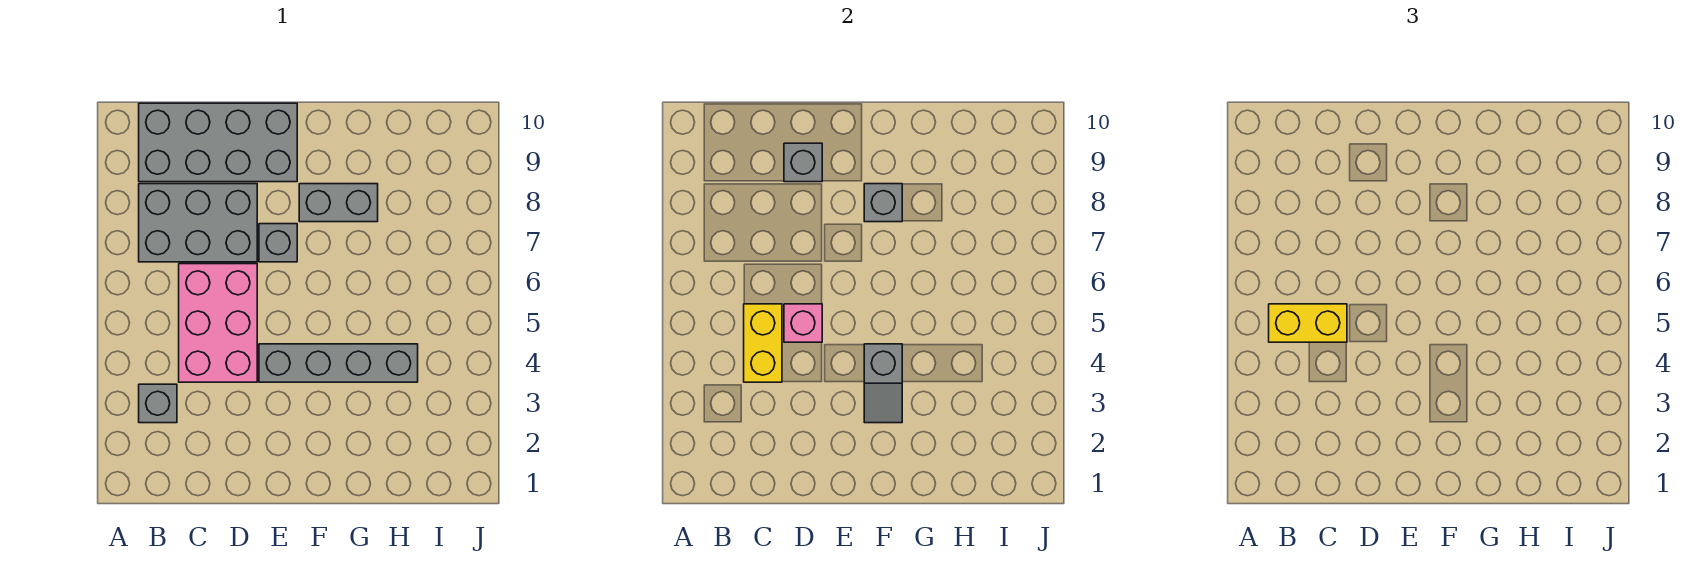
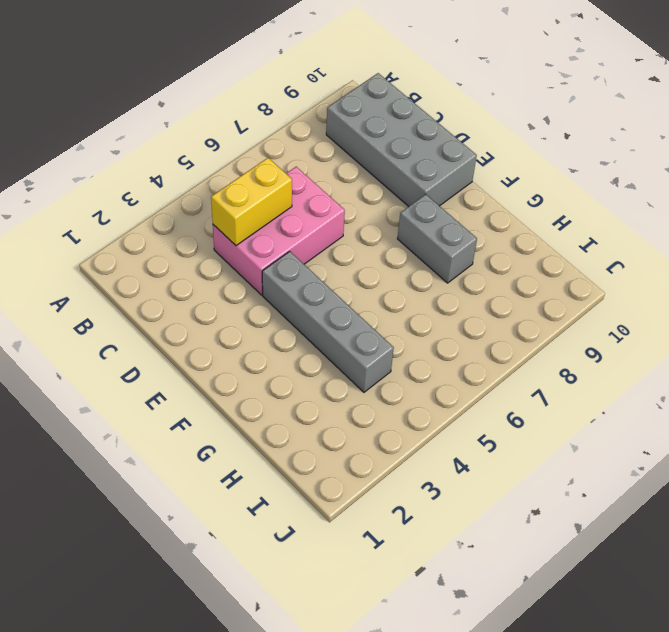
none -> grey 1x1 brick [139,384,177,423]
none -> grey 2x3 brick [139,184,257,262]
none -> grey 1x1 brick [259,224,297,262]

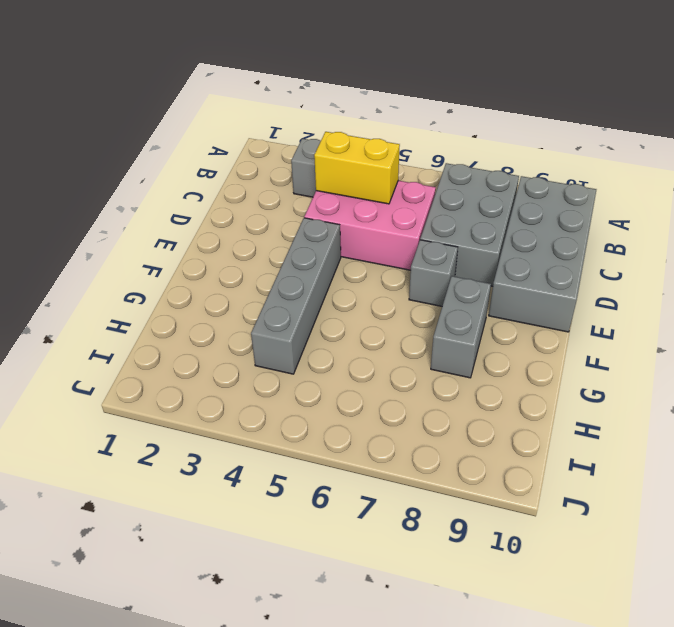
none -> pink 1x1 brick [784,304,822,342]
none -> grey 1x1 brick [784,143,822,182]
none -> grey 1x2 slope [864,344,902,423]

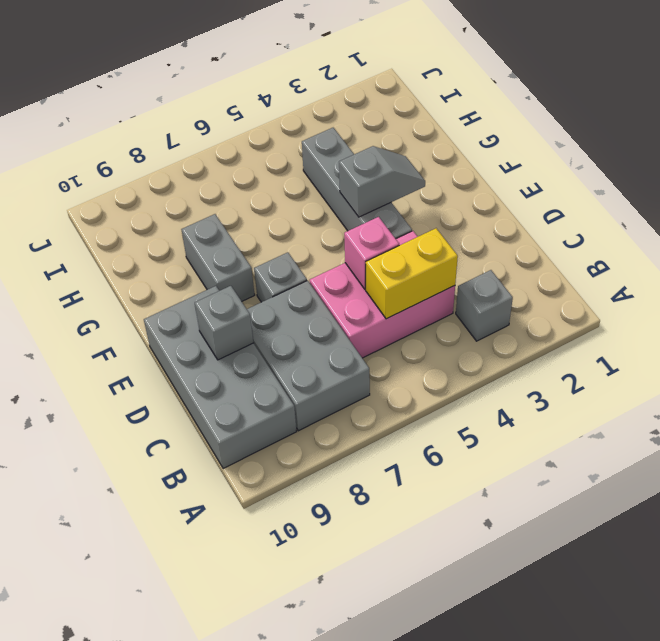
none -> grey 1x1 brick [864,184,902,222]
none -> yellow 1x2 brick [1269,304,1347,342]

